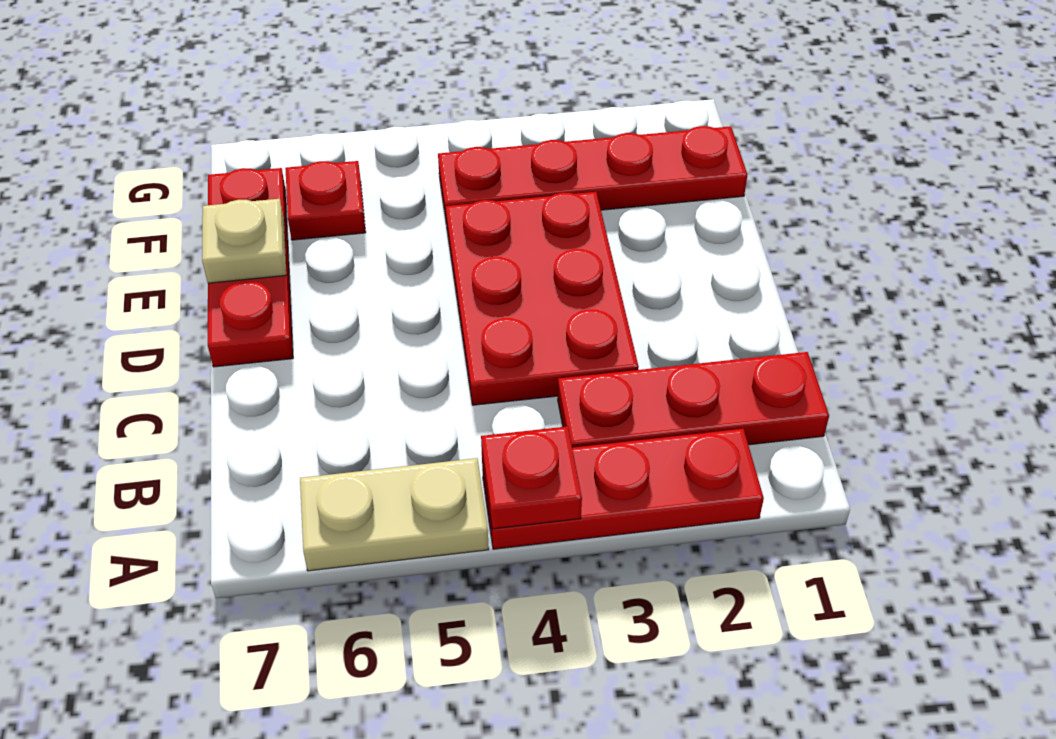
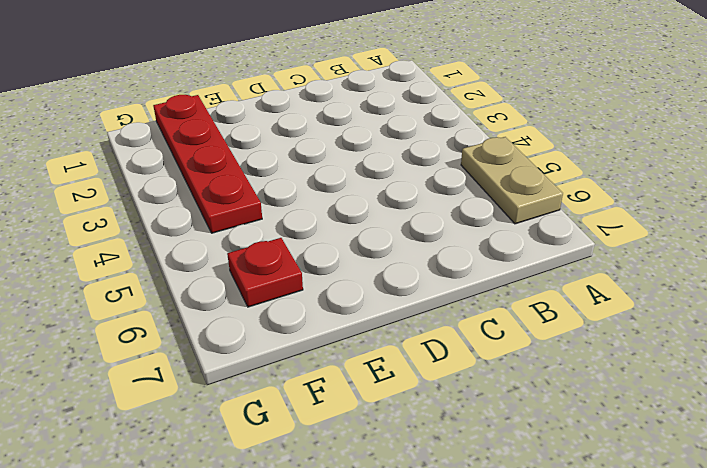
none -> red 1x3 plate [482,429,764,549]
none -> red 1x3 plate [558,352,829,448]

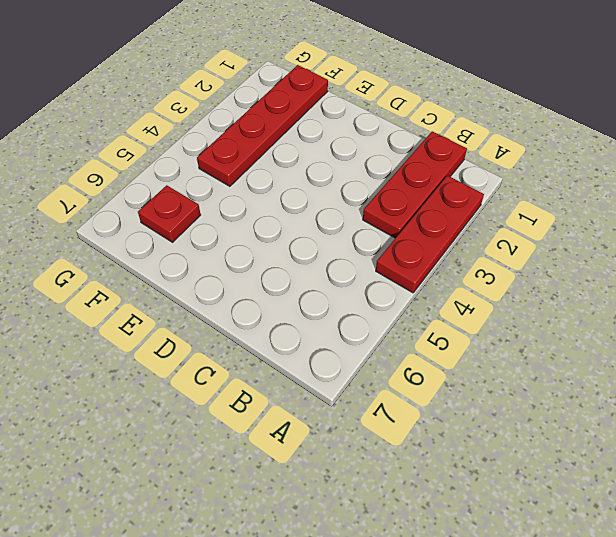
none -> tan 1x2 plate [300,458,489,571]
none -> red 2x3 plate [445,192,639,405]

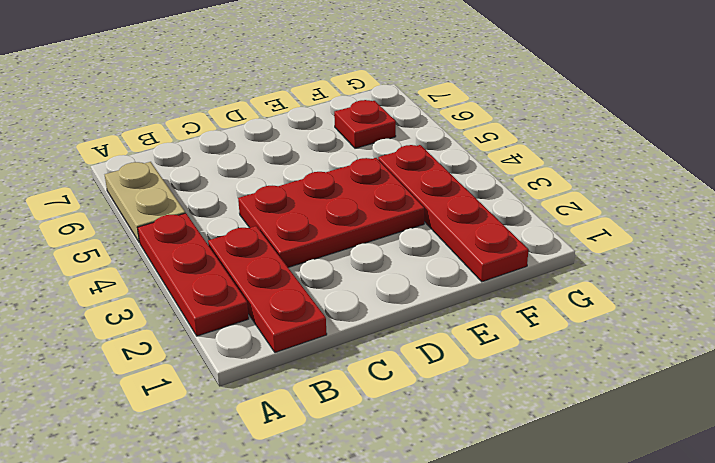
none -> red 1x3 plate [208,168,293,367]
none -> red 1x1 plate [481,426,582,529]

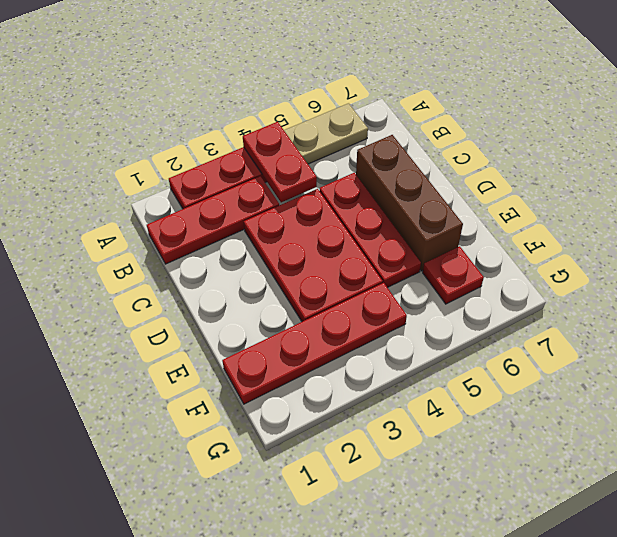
red 1x2 plate [243,122,317,202] -> red 1x1 plate [481,426,582,529]
red 1x3 plate [320,173,421,288] -> red 1x3 plate moved to [208,168,293,367]
brown 1x3 brick [356,135,463,271] -> none
none -> tan 1x1 plate [202,199,286,283]

